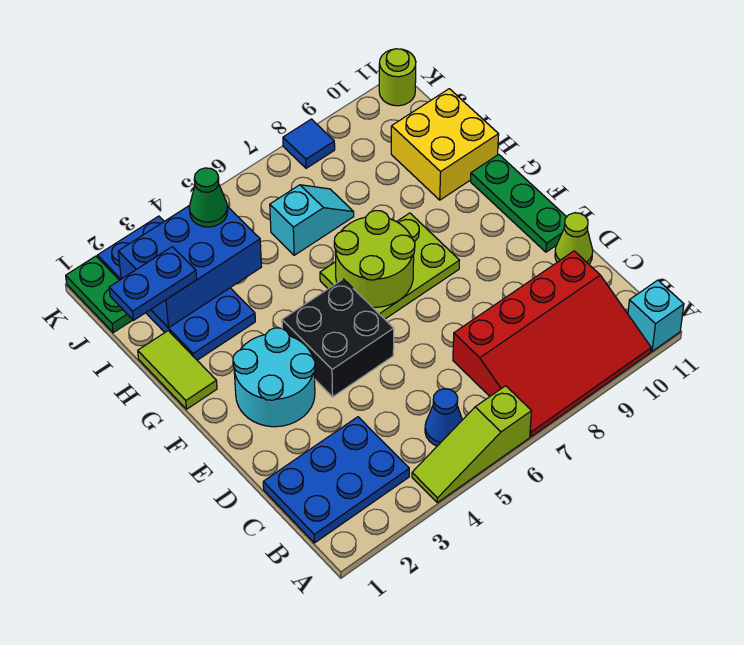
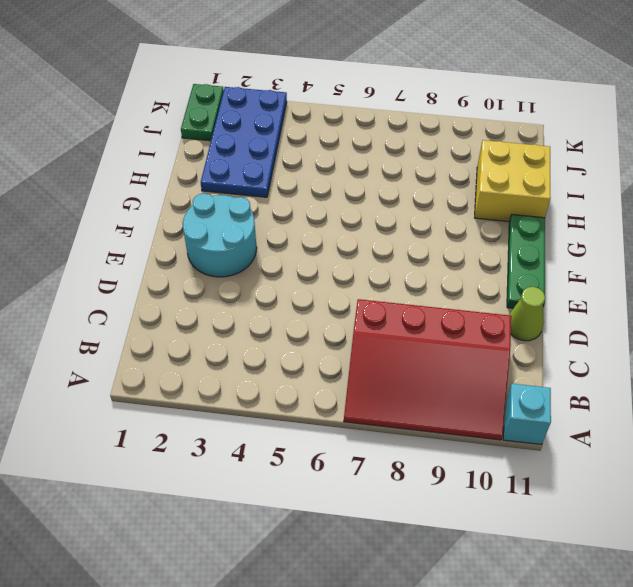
none -> lime 1x3 slope [412,386,532,503]
none -> blue 2x3 plate [263,417,409,543]
none -> blue 1x1 cone [425,389,462,446]

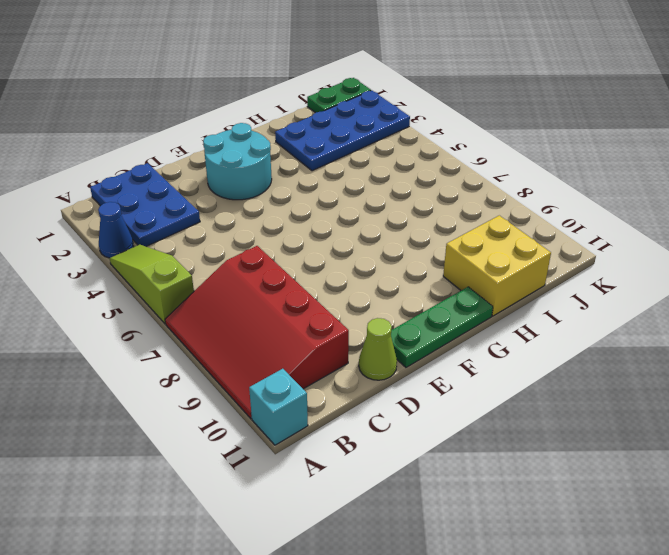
blue 1x1 cone [98,202,134,258] -> blue 1x1 cone moved to [425,389,462,446]
none -> black 2x2 brick [282,279,394,397]
none -> lime 2x3 plate [320,213,459,319]
none -> lime 1x2 tile [138,331,217,409]

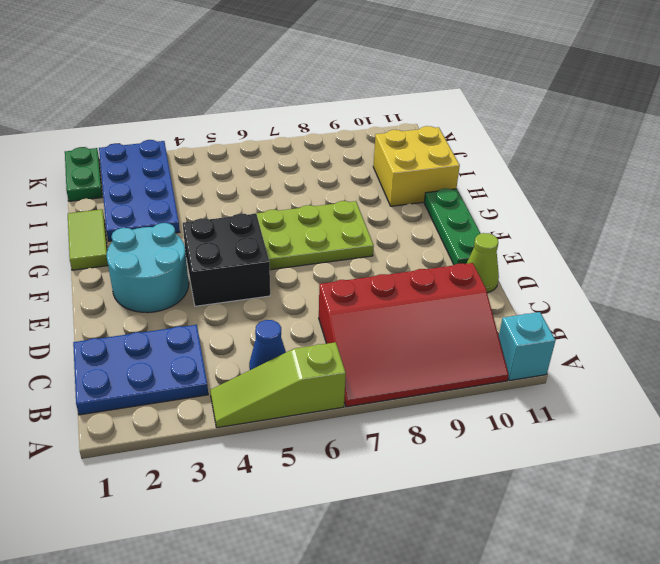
none -> cyan 1x2 slope [270,185,354,255]
none -> blue 1x1 tile [283,119,335,168]
none -> lime 1x1 round brick [379,49,416,106]

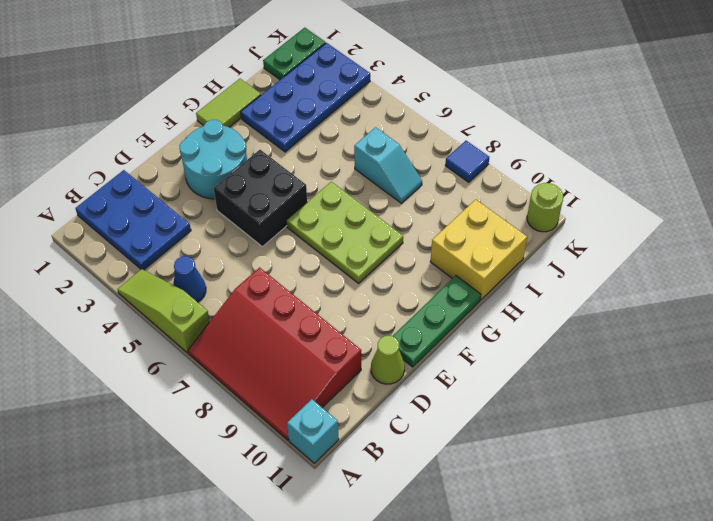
none -> lime 2x2 round brick [334,211,415,307]
none -> blue 2x3 brick [118,206,261,328]
none -> blue 1x2 plate [109,247,197,320]

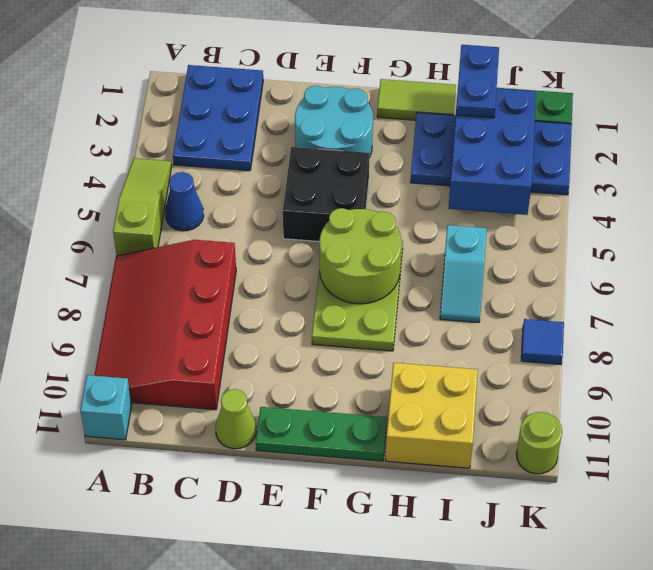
none -> green 1x1 cone [189,168,228,227]

